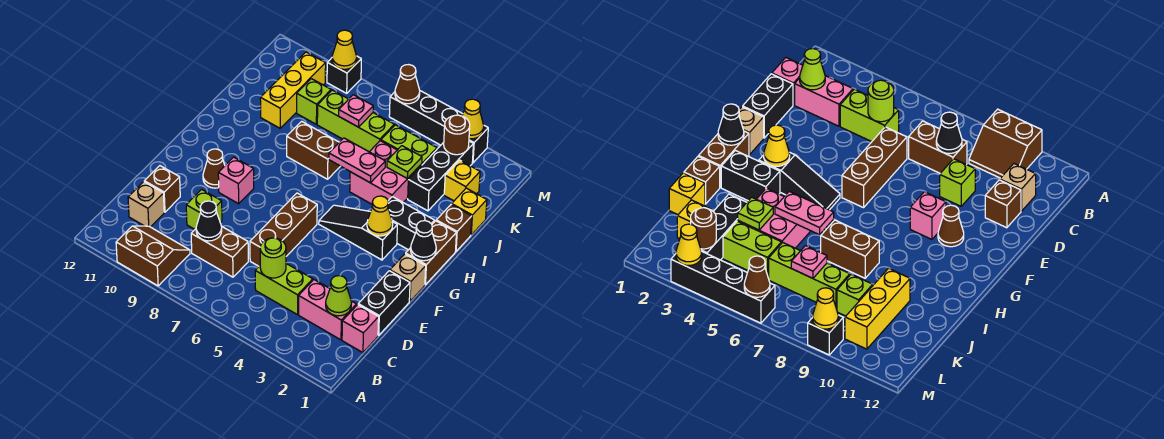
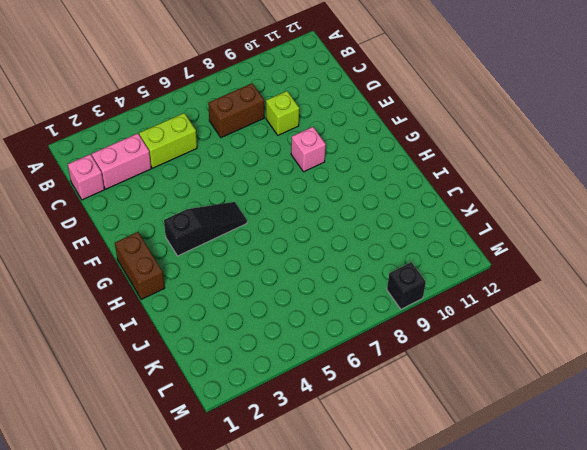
none -> brown 2x2 slope [116,226,190,286]
none -> tan 1x1 brick [128,182,164,227]
none -> black 1x2 brick [358,271,410,335]
none -> brown 1x3 brick [250,193,317,266]

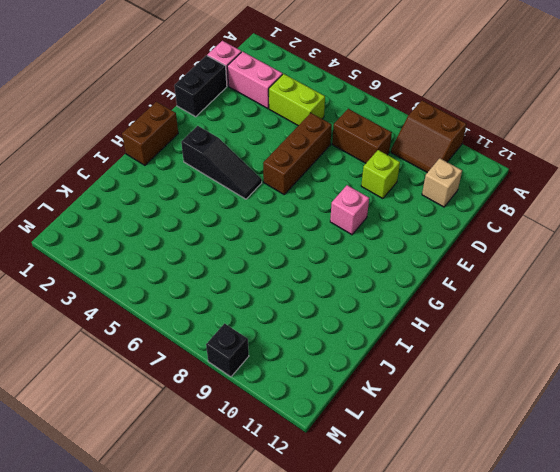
none -> brown 1x1 brick [144,166,180,212]
none -> tan 1x1 brick [390,254,426,301]
none -> brown 1x1 cone [203,149,225,188]
none -> black 1x2 brick [388,197,435,250]

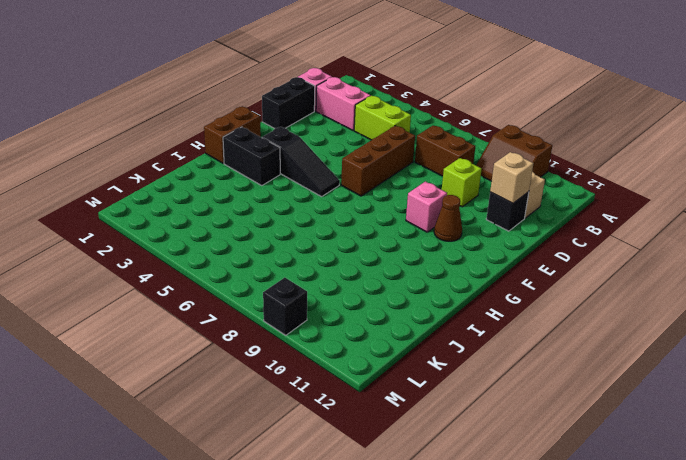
black 1x1 brick [486,192,529,231] -> brown 1x1 brick [144,166,180,212]
tan 1x1 brick [490,152,534,203] -> tan 1x1 brick moved to [390,254,426,301]
none -> brown 1x1 brick [436,204,472,251]
none -> pink 2x2 brick [350,141,422,204]
none -> brown 1x2 brick [287,121,340,179]
none -> yellow 1x1 brick [452,188,487,235]

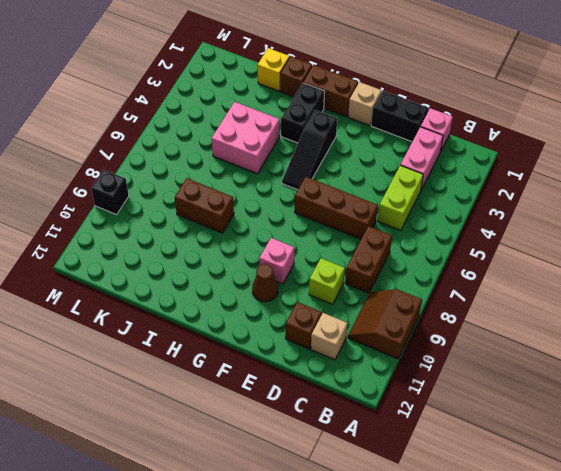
brown 1x2 brick [175,178,234,233] -> brown 1x2 brick turned to [287,121,340,179]
none -> black 1x3 brick [408,141,473,211]
none -> yellow 1x3 brick [260,52,326,128]
none -> yellow 1x1 brick [444,160,480,201]
none -> lime 1x2 brick [381,125,437,165]

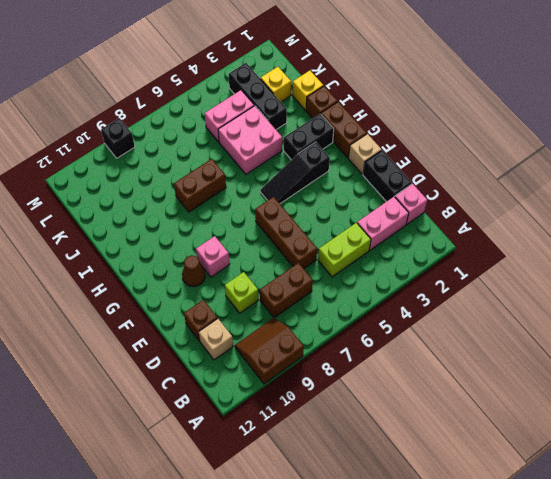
pink 1x2 brick [205,90,254,142] -> lime 1x2 brick [381,125,437,165]
none -> yellow 1x3 brick [260,52,326,128]
none -> lime 1x3 brick [317,90,394,152]
none -> lime 1x1 brick [297,79,331,124]
none -> black 1x4 brick [389,91,488,163]

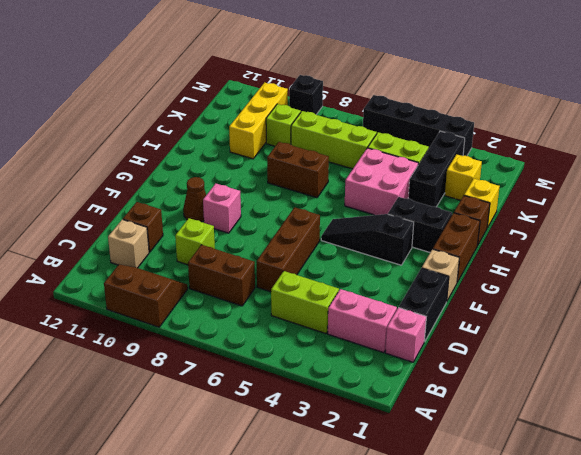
none -> lime 1x1 cone [326,276,352,316]
none -> lime 1x1 round brick [260,238,286,278]
none -> black 1x1 cone [196,201,222,241]
none -> black 1x1 cone [411,221,436,261]

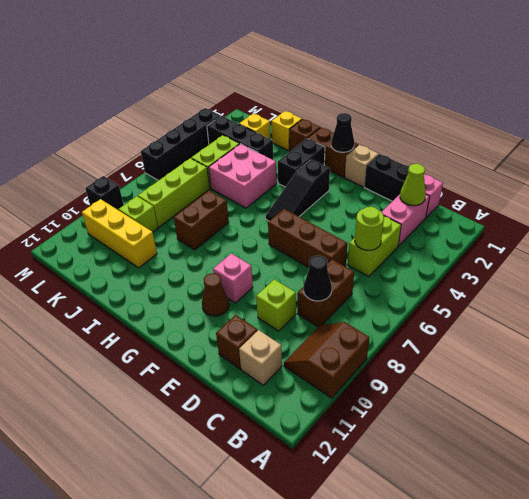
none -> yellow 1x1 cone [367,196,393,236]
none -> pink 1x2 plate [329,138,385,183]
none -> lime 1x1 plate [387,146,422,179]
none -> pink 1x1 plate [339,95,373,127]

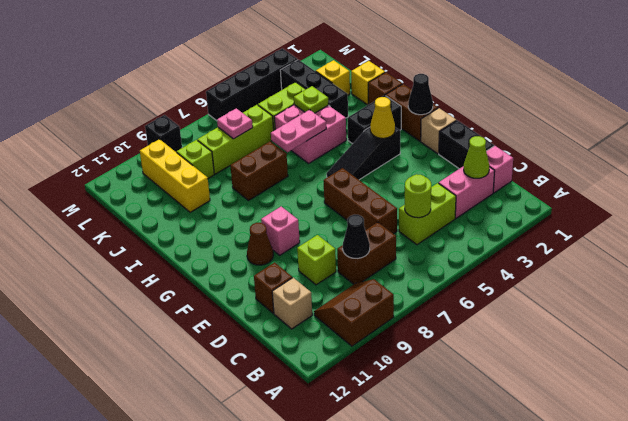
none -> brown 1x1 round brick [444,115,470,155]
none -> yellow 1x1 cone [462,99,484,139]
none -> brown 1x1 cone [395,65,420,104]
none -> yellow 1x1 cone [332,30,357,69]

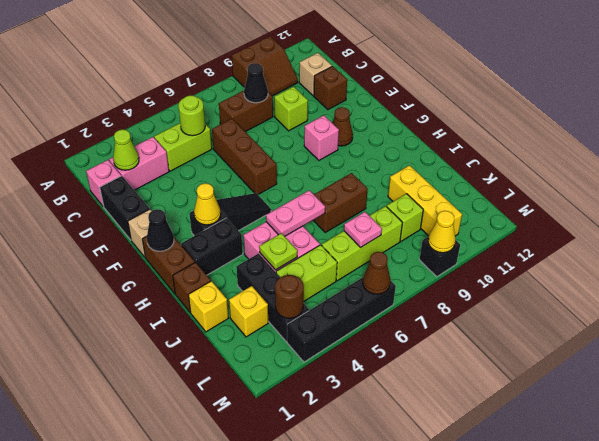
none -> yellow 1x1 cone [462,99,484,139]

